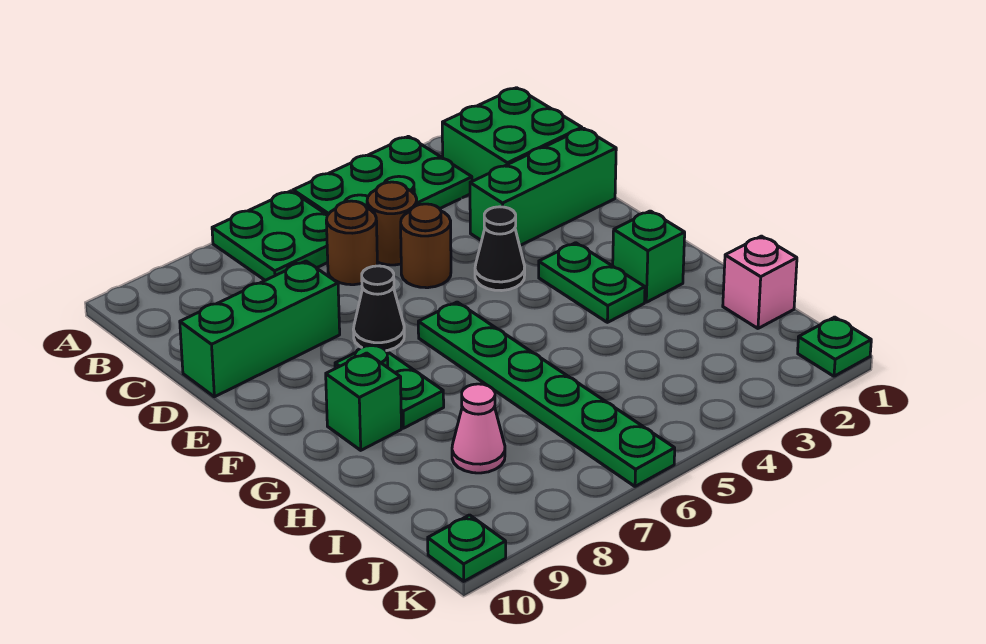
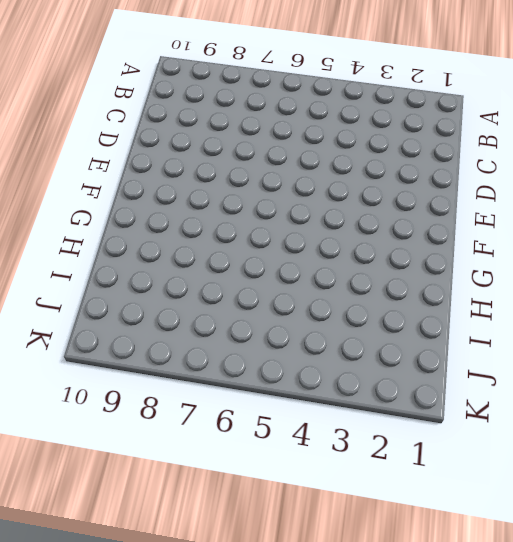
none -> green 2x3 plate [293,136,472,215]
none -> green 2x2 plate [212,191,328,280]
none -> green 2x2 brick [442,88,582,181]

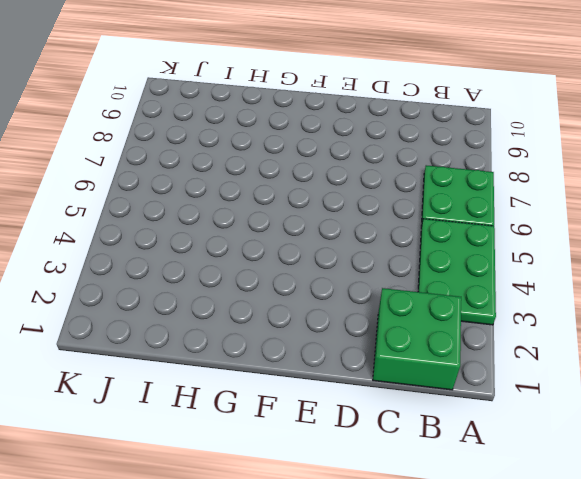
none -> brown 1x1 round brick [367,182,417,265]
none -> brown 1x1 round brick [326,201,377,285]
none -> green 1x3 brick [470,128,616,246]

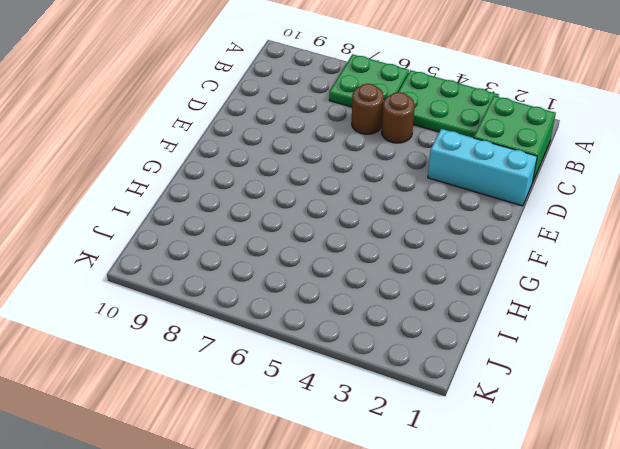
cyan 1x3 brick [428,129,537,206] -> green 1x3 brick [470,128,616,246]
none -> brown 1x1 round brick [401,204,451,288]
none -> green 1x3 brick [180,261,340,397]
none -> black 1x1 cone [475,207,525,291]

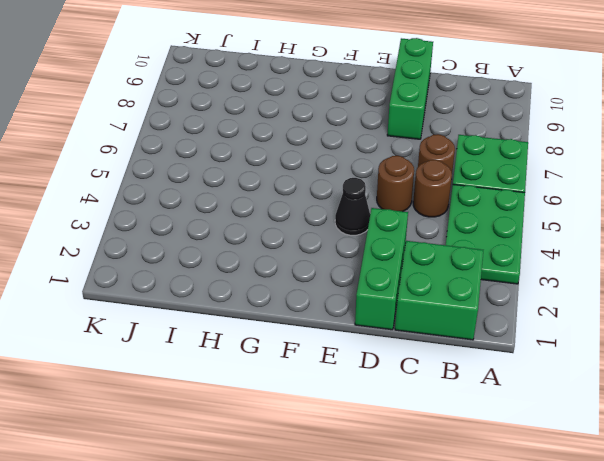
none -> black 1x1 cone [353,266,404,351]
none -> green 1x2 plate [539,243,645,322]
none -> green 1x6 plate [418,302,675,486]

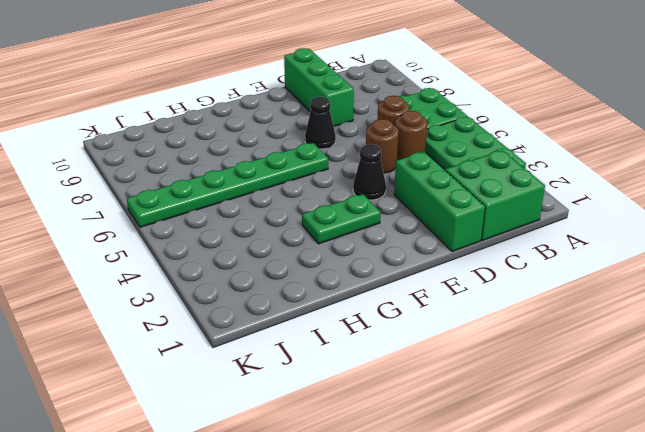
none -> green 1x2 plate [335,343,444,428]
none -> green 1x1 brick [613,211,685,302]
none -> green 1x1 brick [326,353,401,450]

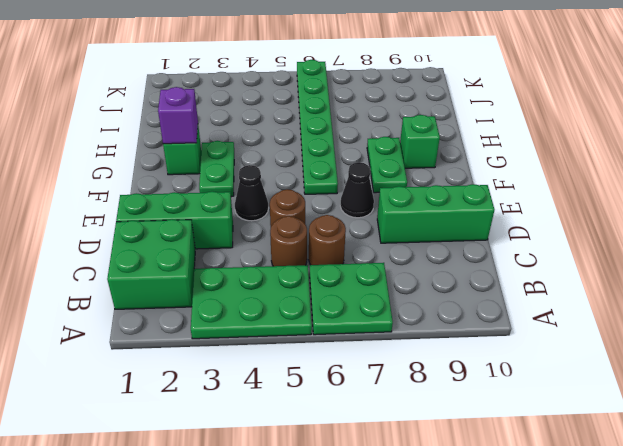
purple 1x1 brick [158,87,198,144] -> none
none -> pink 1x1 brick [723,236,797,328]
none -> pink 1x1 cone [452,384,505,473]
none -> green 1x1 plate [798,317,871,376]

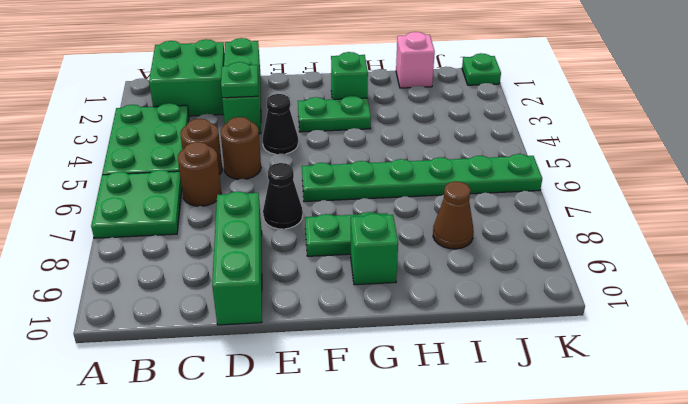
green 1x1 plate [221,62,258,98] -> green 1x1 plate moved to [428,515,506,581]
brown 1x1 cone [433,181,474,249] -> pink 1x1 cone [452,384,505,473]

